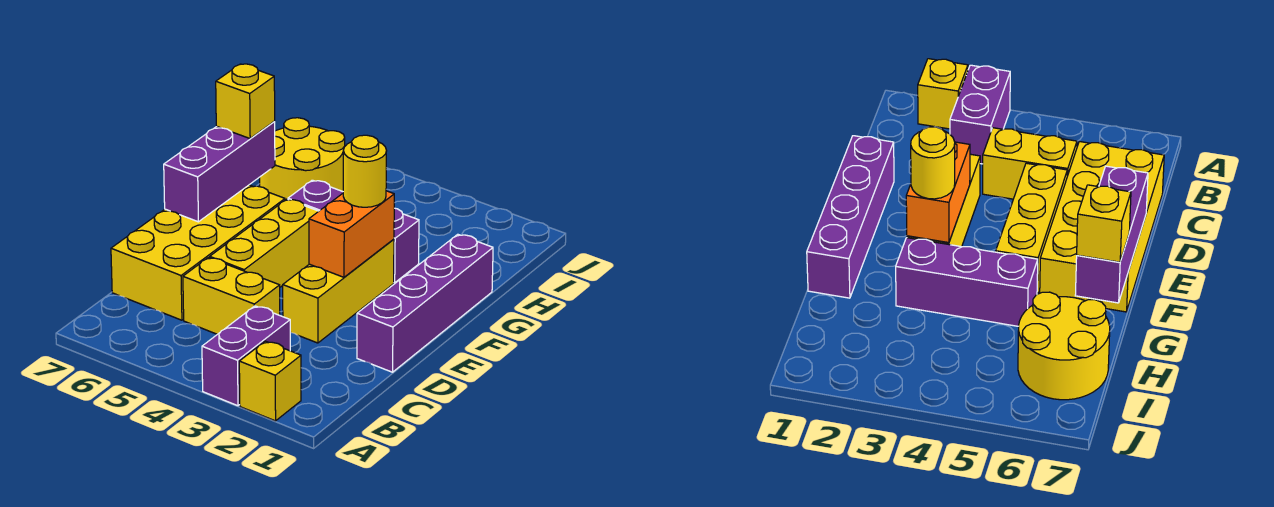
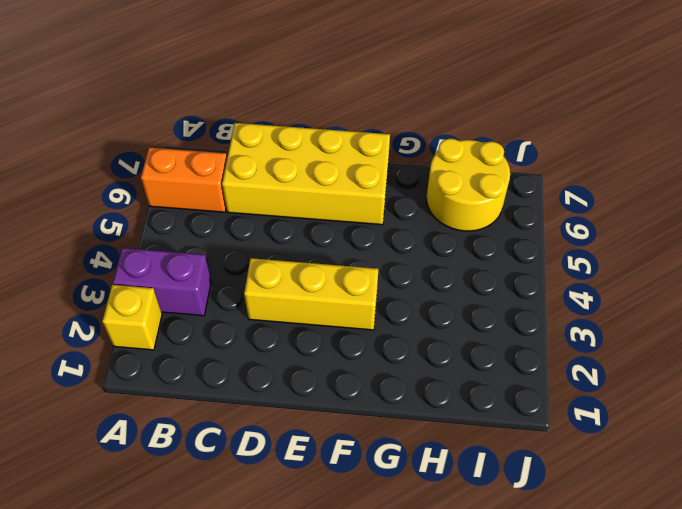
orange 1x2 brick [141,147,227,212] -> orange 1x2 brick moved to [309,191,394,277]
none -> yellow 1x2 brick [183,257,280,334]
none -> purple 1x4 brick [357,234,493,372]
none -> yellow 1x3 brick [210,199,319,287]

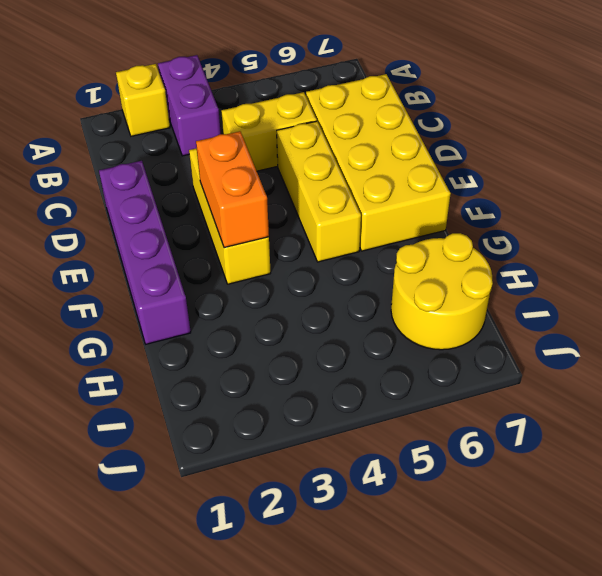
none -> purple 1x3 brick [288,180,419,283]
none -> purple 1x3 brick [164,121,275,222]
none -> yellow 1x1 round brick [343,135,386,207]

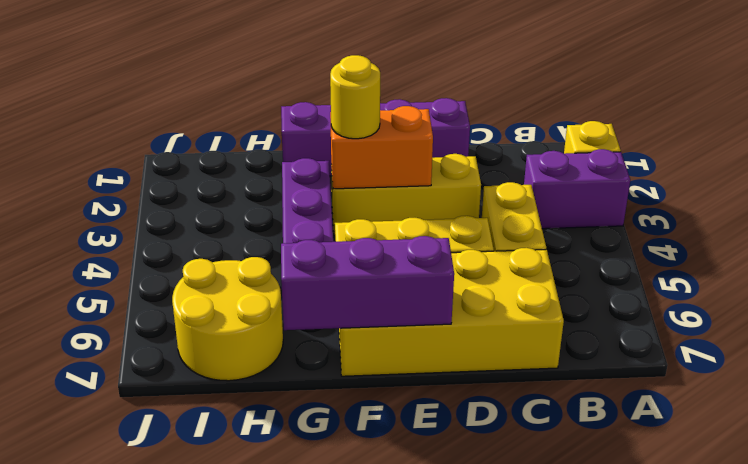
none -> yellow 1x1 brick [216,64,275,139]

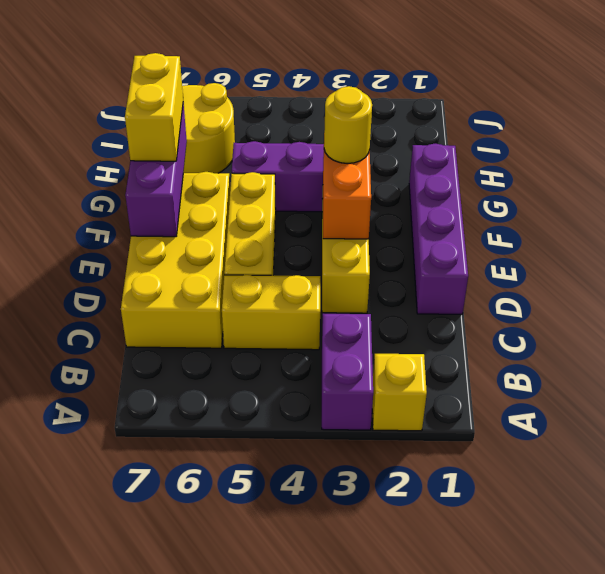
yellow 1x2 brick [125,53,183,161] -> yellow 1x1 brick [216,64,275,139]

